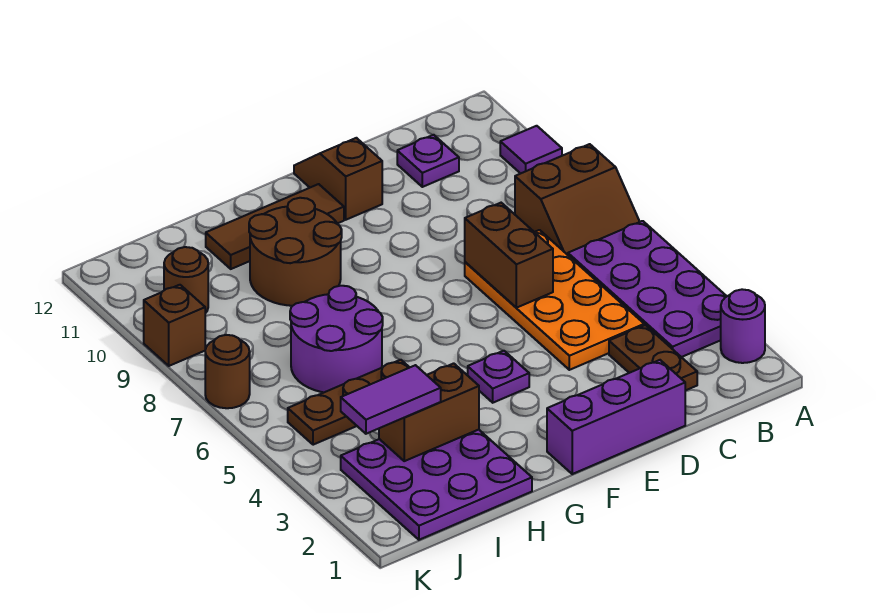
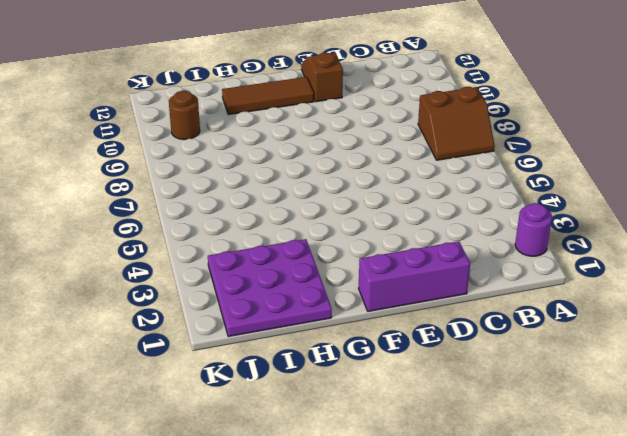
none -> purple 2x4 plate [568,221,727,357]
none -> purple 1x1 tile [500,126,562,174]
none -> brown 1x2 plate [609,325,697,391]

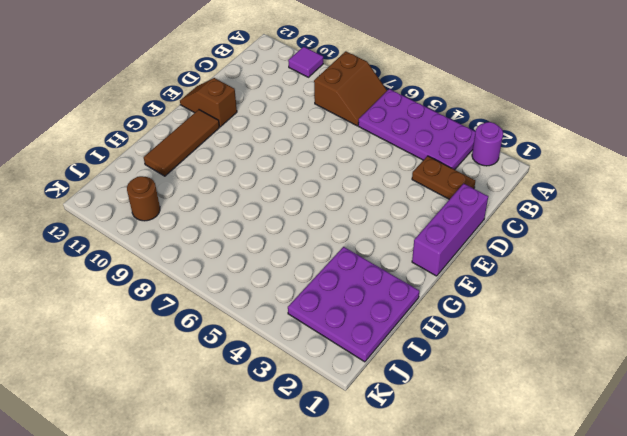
none -> orange 2x4 plate [465,230,644,370]
none -> purple 1x1 plate [397,135,459,187]
none -> purple 1x1 plate [468,351,529,403]

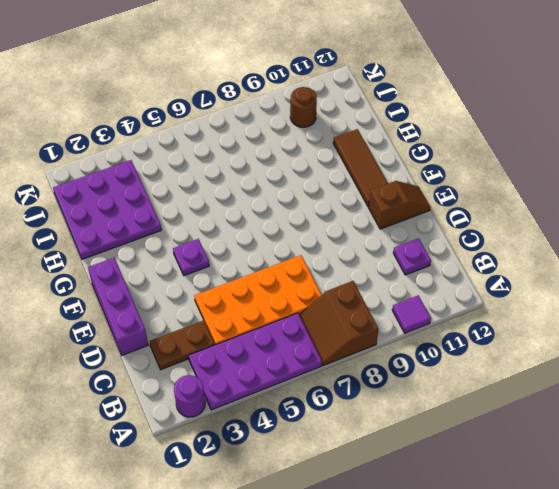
none -> brown 2x2 round brick [249,198,342,306]
none -> brown 1x3 plate [288,360,410,445]
none -> purple 2x2 round brick [290,286,383,392]

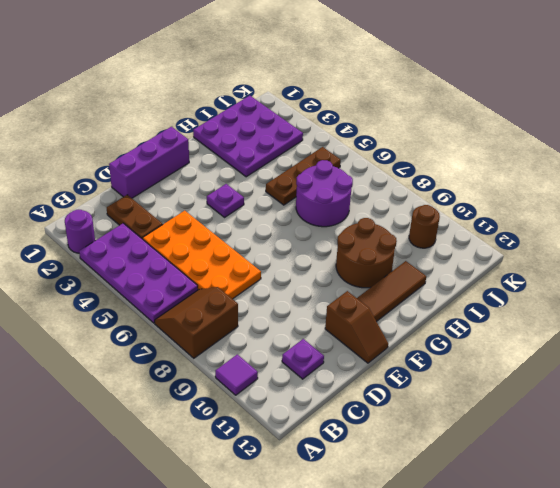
none -> brown 1x1 round brick [205,335,250,408]
none -> brown 1x1 brick [144,285,205,366]
none -> brown 1x2 brick [465,203,553,308]

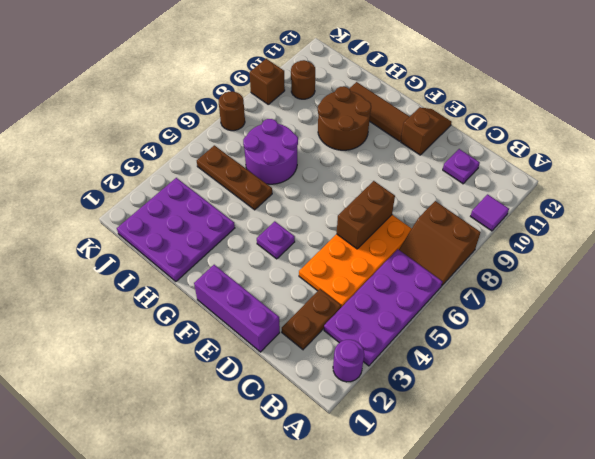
none -> brown 1x2 brick [379,363,479,461]
none -> purple 1x2 tile [341,365,441,434]

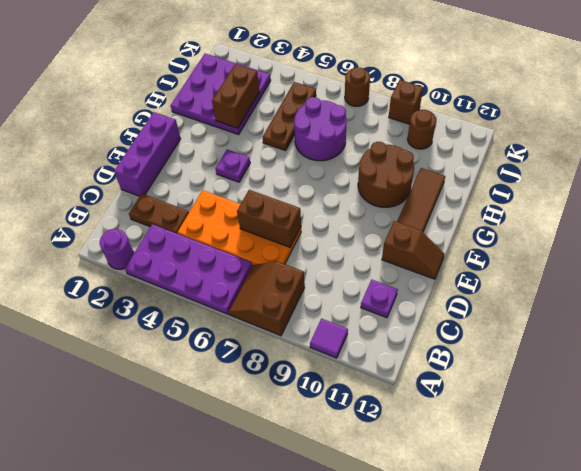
none -> purple 1x2 tile [341,365,441,434]

